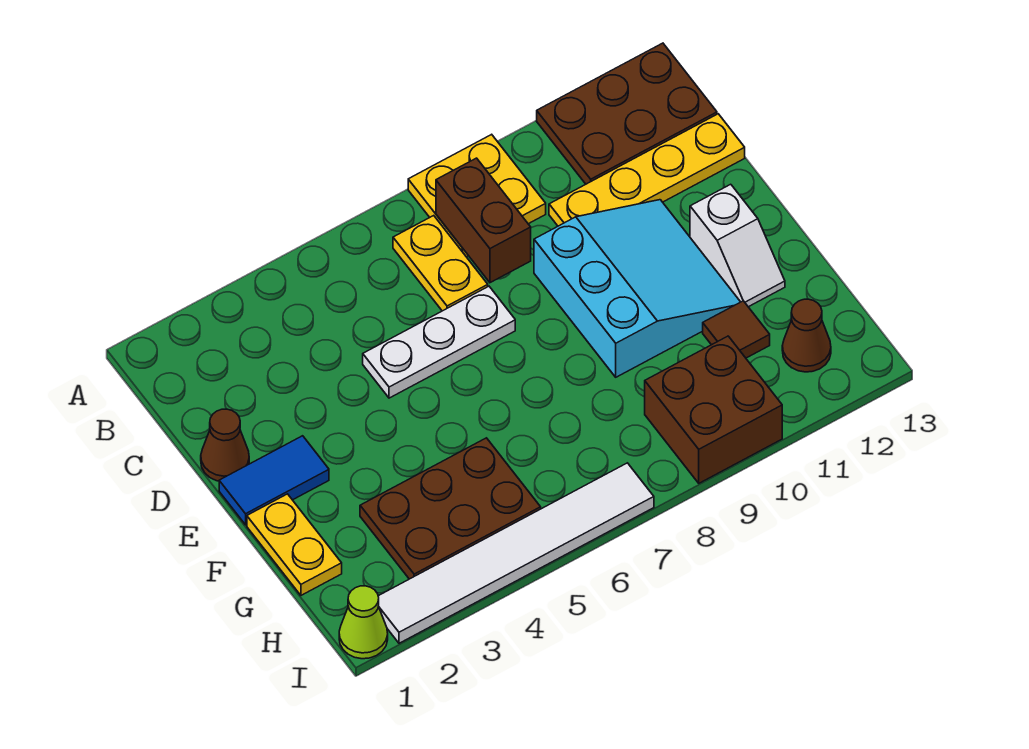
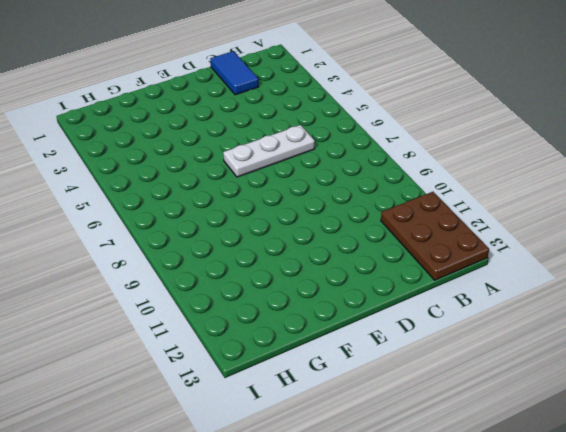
blue 1x2 tile [210,51,259,95] -> blue 1x2 tile moved to [219,436,329,525]
white 1x3 plate [223,125,315,177] -> white 1x3 plate turned to [363,286,515,398]
none -> yellow 2x2 plate [408,134,546,257]
none -> yellow 1x2 plate [393,216,488,311]
none -> yellow 1x4 plate [549,114,745,226]

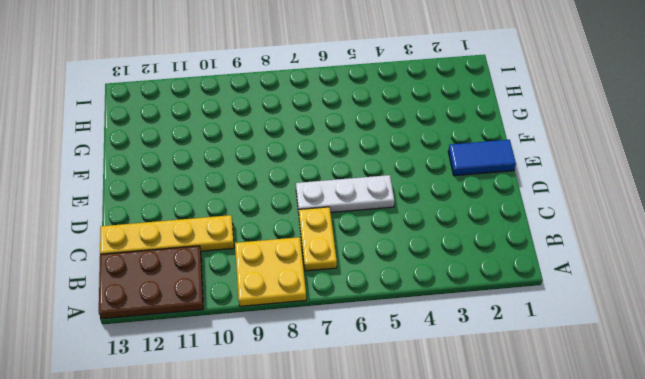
none -> brown 1x1 cone [201,409,249,481]
none -> cyan 3x3 slope [534,200,740,377]
none -> white 1x2 slope [690,184,785,307]

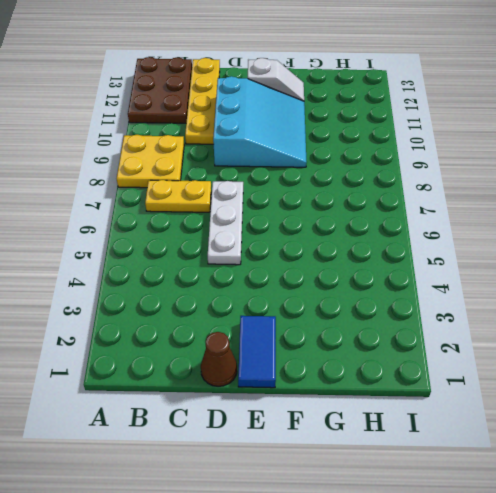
cyan 3x3 slope [213,76,307,167] -> cyan 3x3 slope turned to [534,200,740,377]
none -> yellow 1x2 plate [247,494,342,595]
none -> brown 2x3 plate [360,438,541,579]
none -> brown 1x1 tile [703,301,770,358]

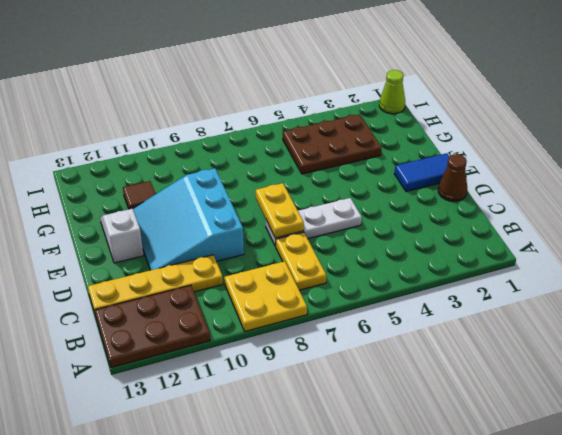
yellow 1x2 plate [256,183,304,238] -> yellow 1x2 plate moved to [247,494,342,595]
none -> brown 2x2 brick [645,336,782,483]
none -> brown 1x1 cone [782,299,831,372]
none -> white 1x6 tile [378,463,654,643]

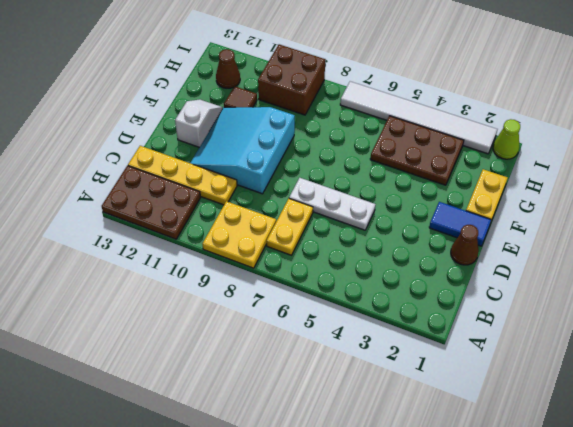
none -> brown 1x2 brick [436,158,531,283]

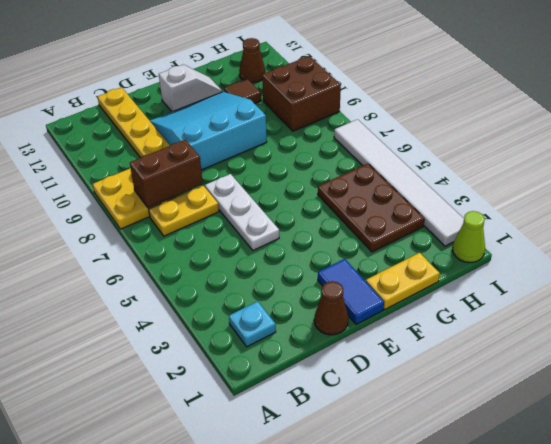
cyan 1x1 plate [229,301,276,347] -> none
none -> brown 2x3 plate [537,43,717,184]

